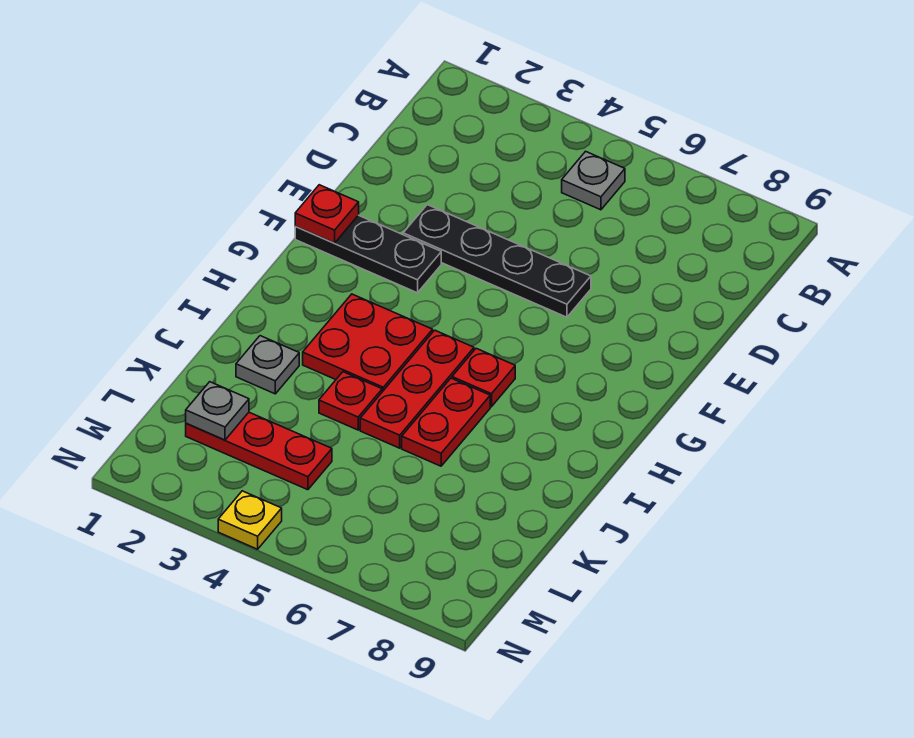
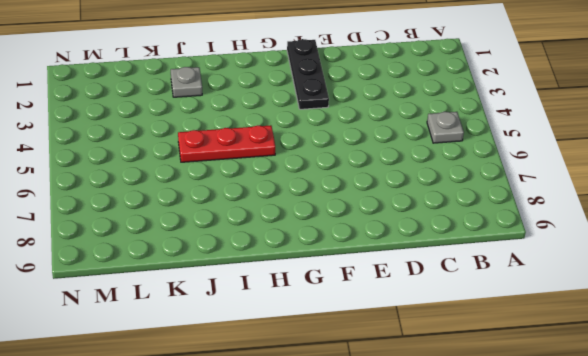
none -> black 1x4 plate [403,205,591,317]
none -> red 2x2 plate [303,294,433,392]
none -> red 1x1 plate [452,348,515,407]

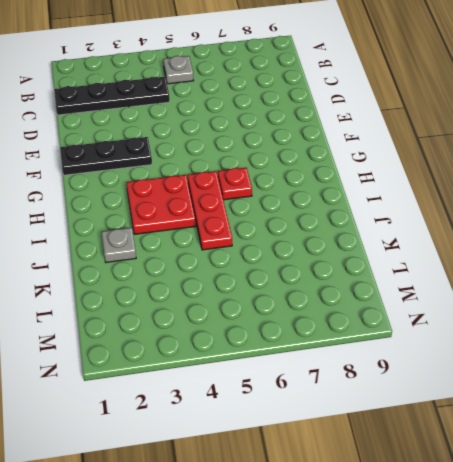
black 1x4 plate [54,77,170,115] -> black 1x4 plate moved to [403,205,591,317]
none -> red 1x2 plate [402,378,490,466]
none -> red 1x1 plate [319,372,382,430]
none -> red 1x3 plate [186,412,332,490]

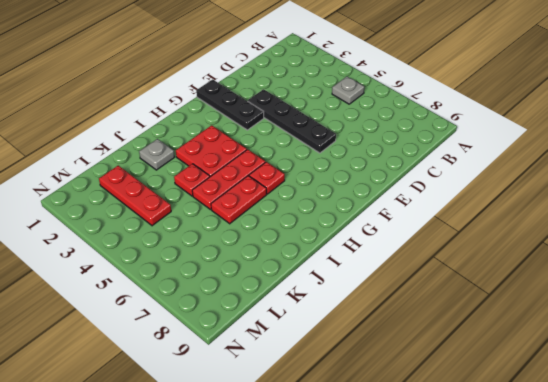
none -> yellow 1x1 plate [218,491,282,549]
none -> red 1x1 plate [295,185,359,243]
none -> grey 1x1 plate [186,382,249,440]

